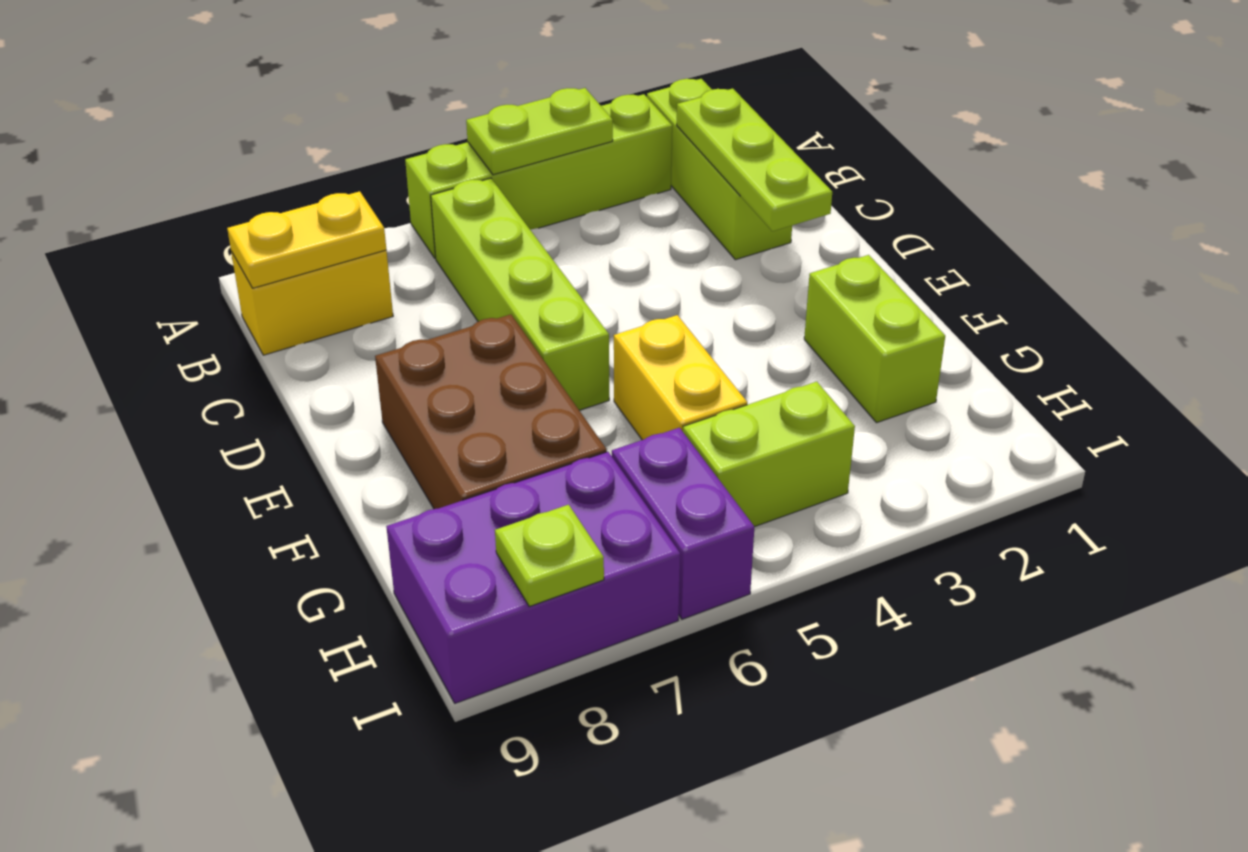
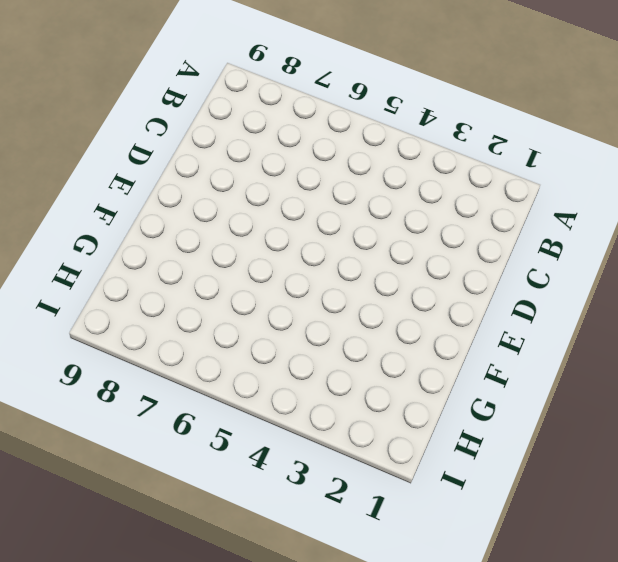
none -> lime 1x3 brick [647,79,792,260]
none -> lime 1x4 brick [405,94,672,258]
none -> lime 1x4 brick [431,178,609,410]

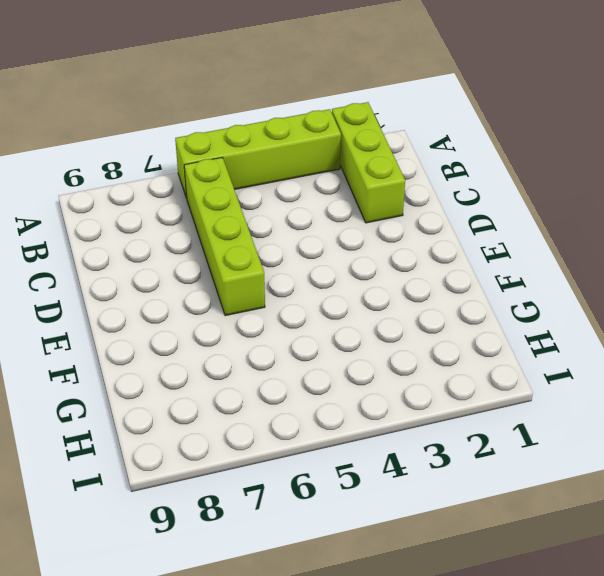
none -> yellow 1x2 brick [231,250,393,355]
none -> brown 2x3 brick [375,314,607,509]
none -> lime 1x2 brick [804,255,945,423]

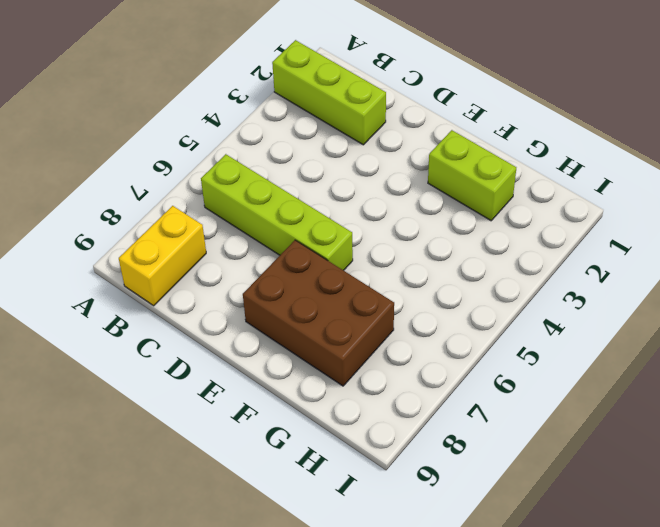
none -> lime 1x4 brick [405,94,672,258]
none -> yellow 1x2 brick [614,315,747,440]
none -> lime 1x2 brick [683,382,855,527]

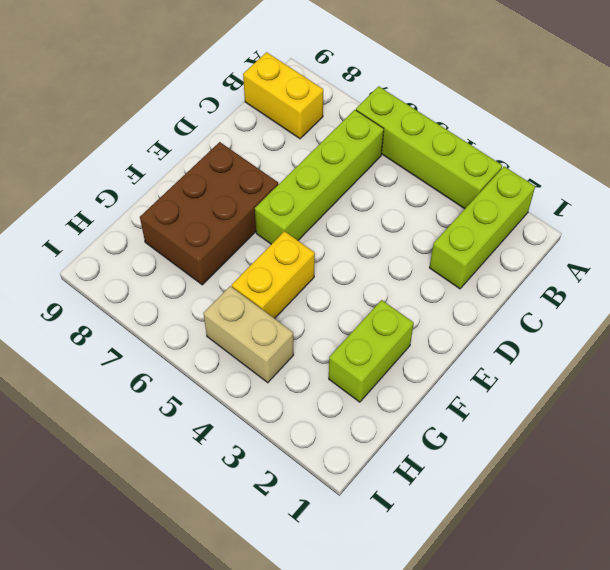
tan 1x2 brick [203,286,294,383] -> lime 1x2 brick [683,382,855,527]
none -> purple 1x2 brick [612,428,754,619]
none -> purple 2x3 brick [386,452,680,703]
none -> lime 1x2 plate [466,88,613,175]

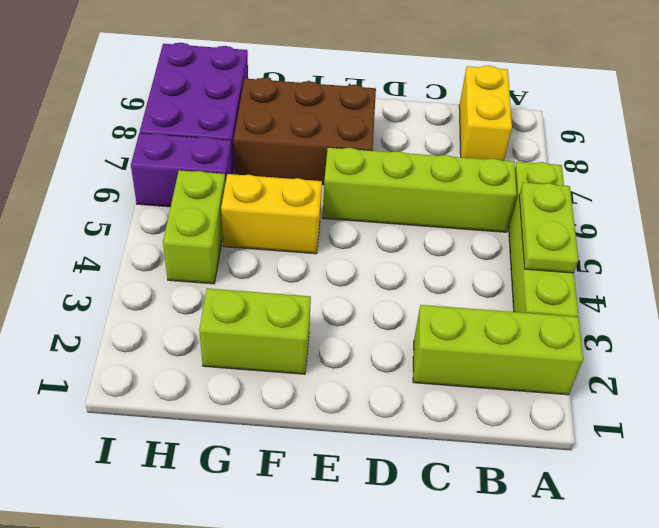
none -> lime 1x3 plate [677,89,832,231]
none -> yellow 1x2 plate [227,191,386,288]
none -> lime 1x1 plate [495,505,604,606]

